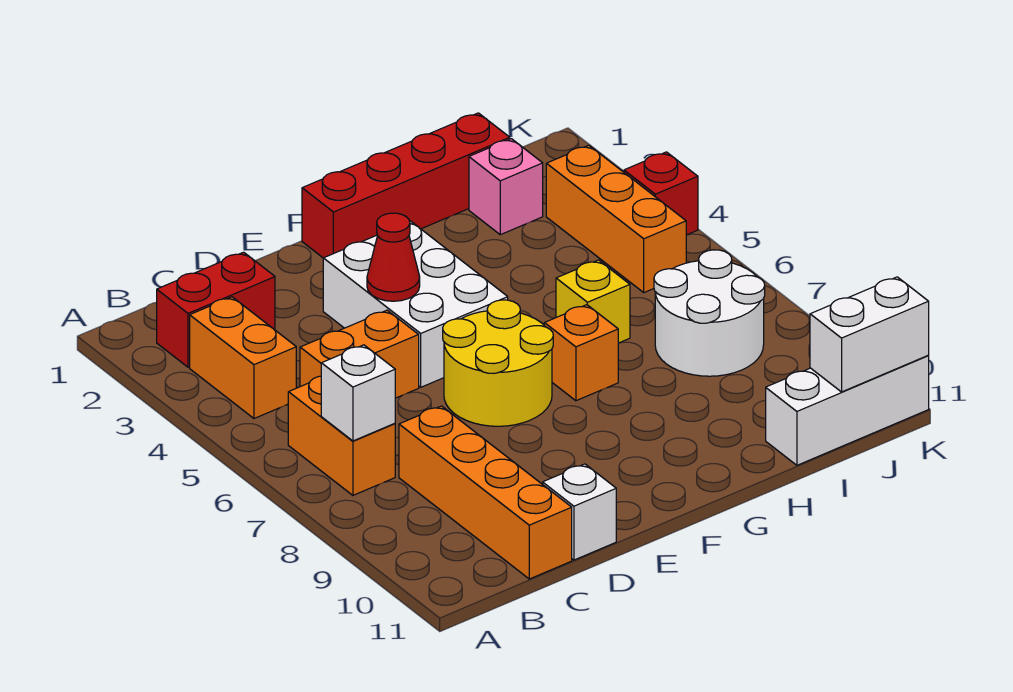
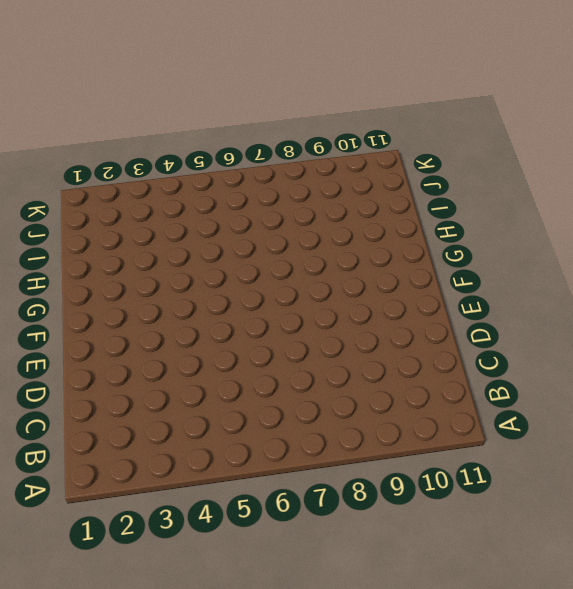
none -> red 1x2 brick [157,252,275,367]
none -> orange 1x2 brick [190,297,296,418]
none -> orange 1x2 brick [288,376,395,495]

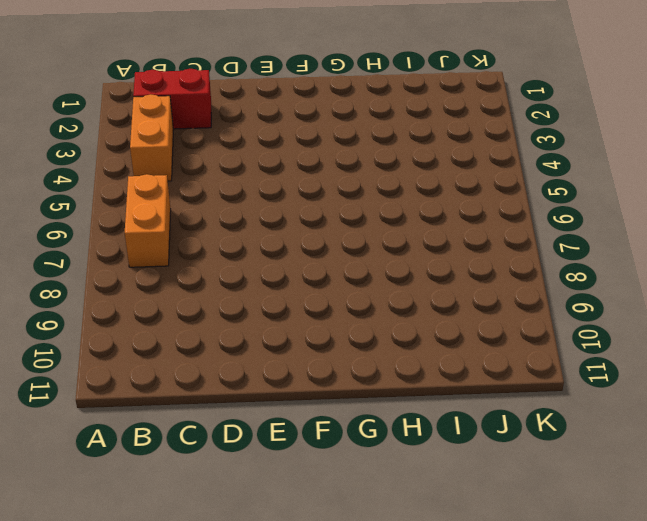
none -> orange 1x2 brick [300,310,419,398]
none -> orange 1x4 brick [399,406,572,579]
none -> white 1x1 brick [543,464,616,560]

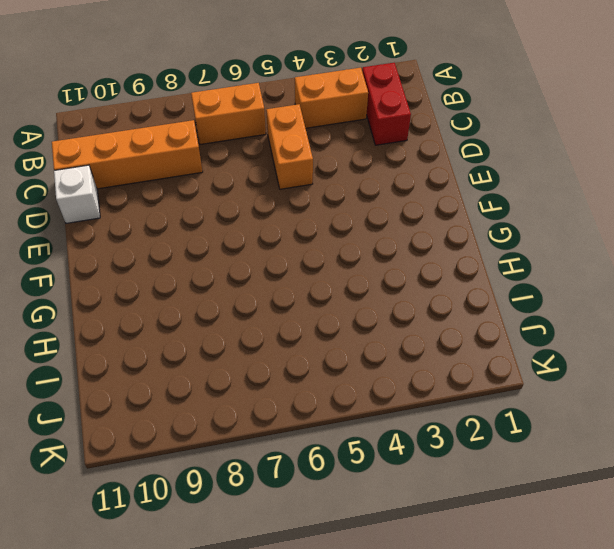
none -> white 2x3 brick [323,221,508,387]
none -> yellow 2x2 round brick [443,300,553,426]
none -> red 1x4 brick [302,113,510,258]

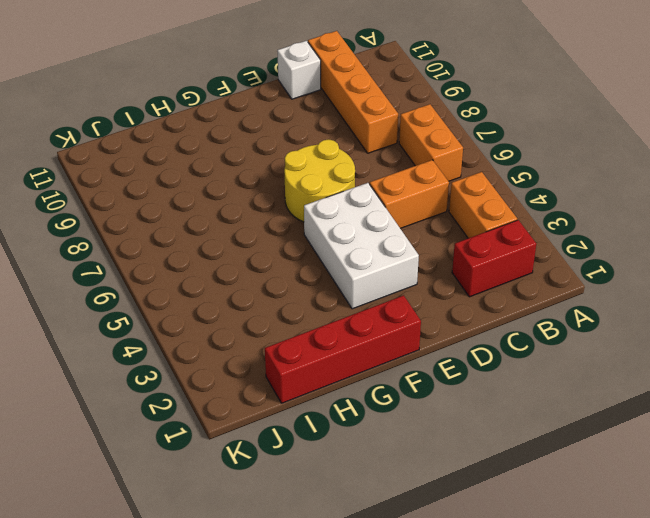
none -> orange 1x1 brick [544,305,618,401]
none -> yellow 1x1 brick [556,260,630,343]
none -> pink 1x1 brick [469,139,543,235]

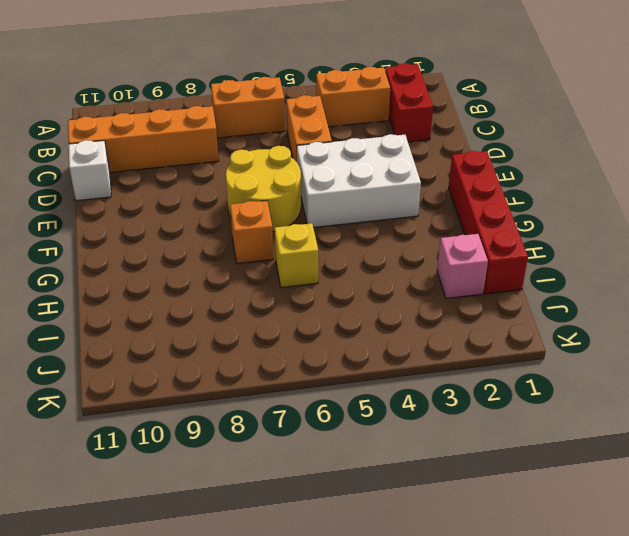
none -> white 2x2 round brick [654,250,765,376]
none -> white 1x3 brick [766,356,929,465]
none -> orange 1x3 brick [546,145,686,292]

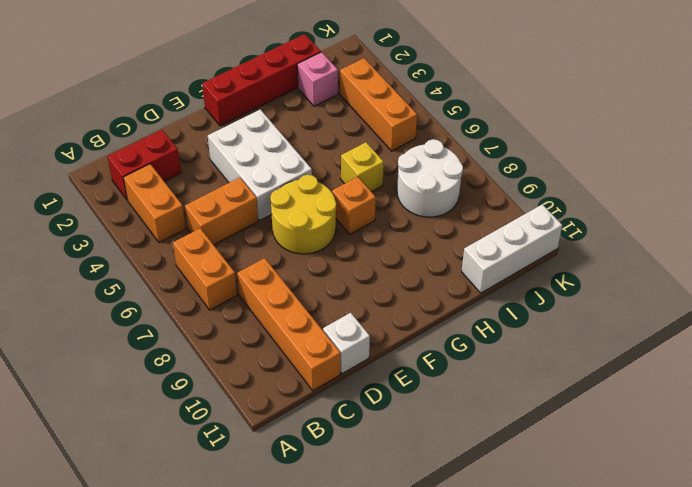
none -> red 1x1 brick [624,152,698,235]
none -> white 1x1 brick [321,345,395,441]
none -> red 1x1 cone [367,213,420,301]

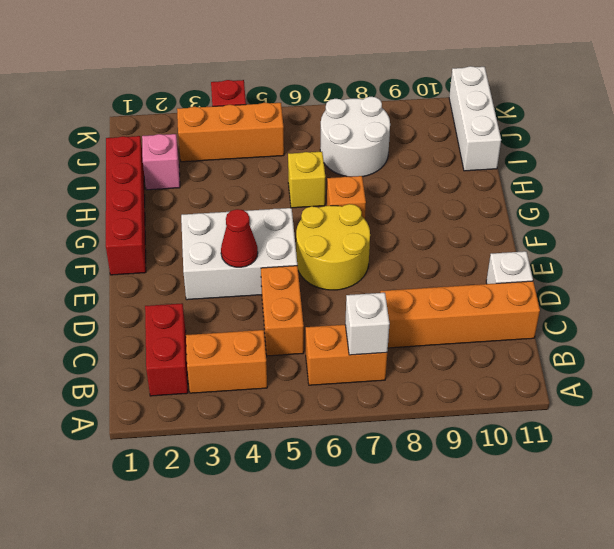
none -> white 1x2 brick [810,277,929,392]

